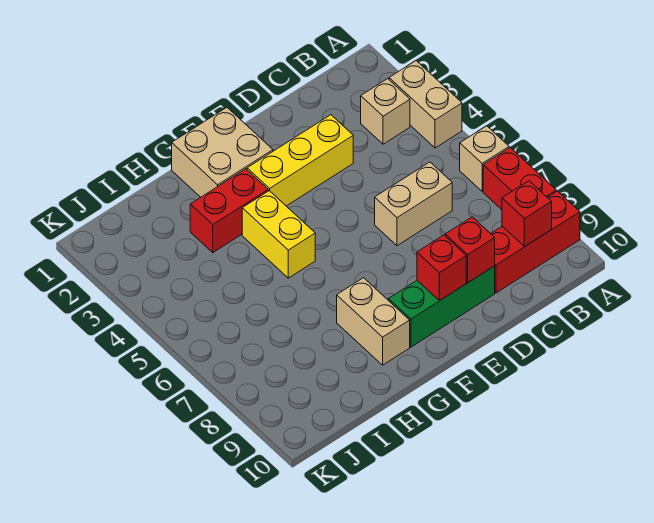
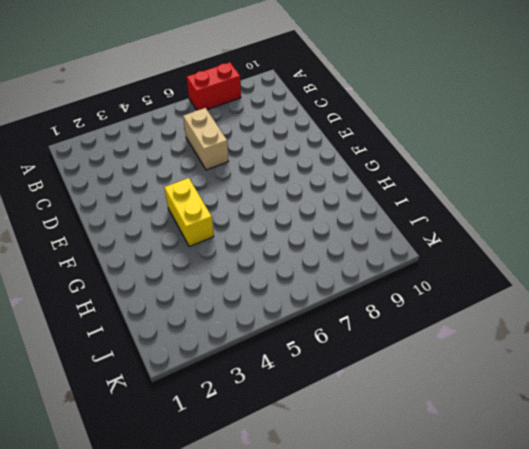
yellow 1x2 brick [164,178,214,247] -> yellow 1x2 brick turned to [242,191,315,278]
none -> tan 1x2 brick [389,61,462,148]
none -> tan 1x1 brick [460,126,509,191]
none -> red 1x3 brick [491,191,580,293]

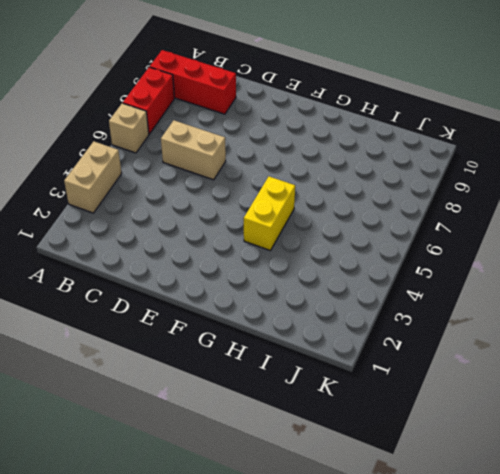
none -> tan 1x1 brick [361,79,410,144]
none -> yellow 1x3 brick [247,115,353,206]
none -> green 1x3 brick [388,266,495,347]

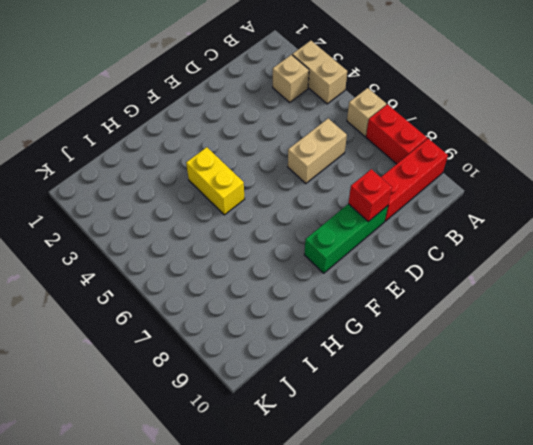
none -> yellow 1x3 brick [247,115,353,206]
none -> tan 2x2 brick [172,107,273,197]
none -> red 1x2 brick [190,169,268,253]

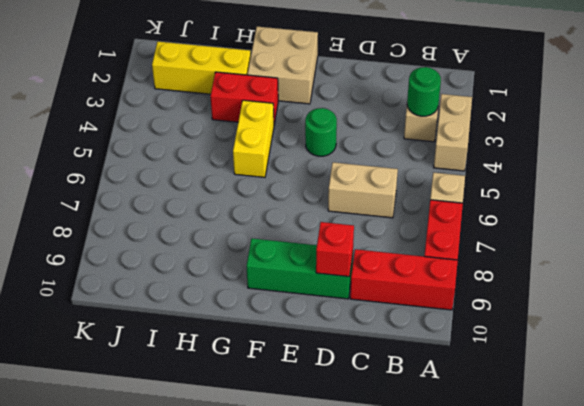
green 1x1 round brick [407,67,441,116] -> none
green 1x1 round brick [305,108,337,156] -> none
yellow 1x3 brick [152,42,251,94] -> yellow 1x3 brick moved to [247,115,353,206]
none -> tan 1x2 brick [337,278,410,365]
none -> red 1x1 brick [502,181,552,246]
none -> red 1x1 brick [417,235,466,301]

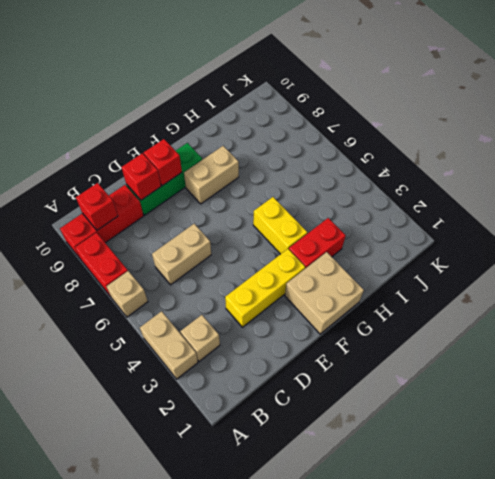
tan 1x2 brick [184,146,239,204] -> tan 1x2 brick turned to [337,278,410,365]

